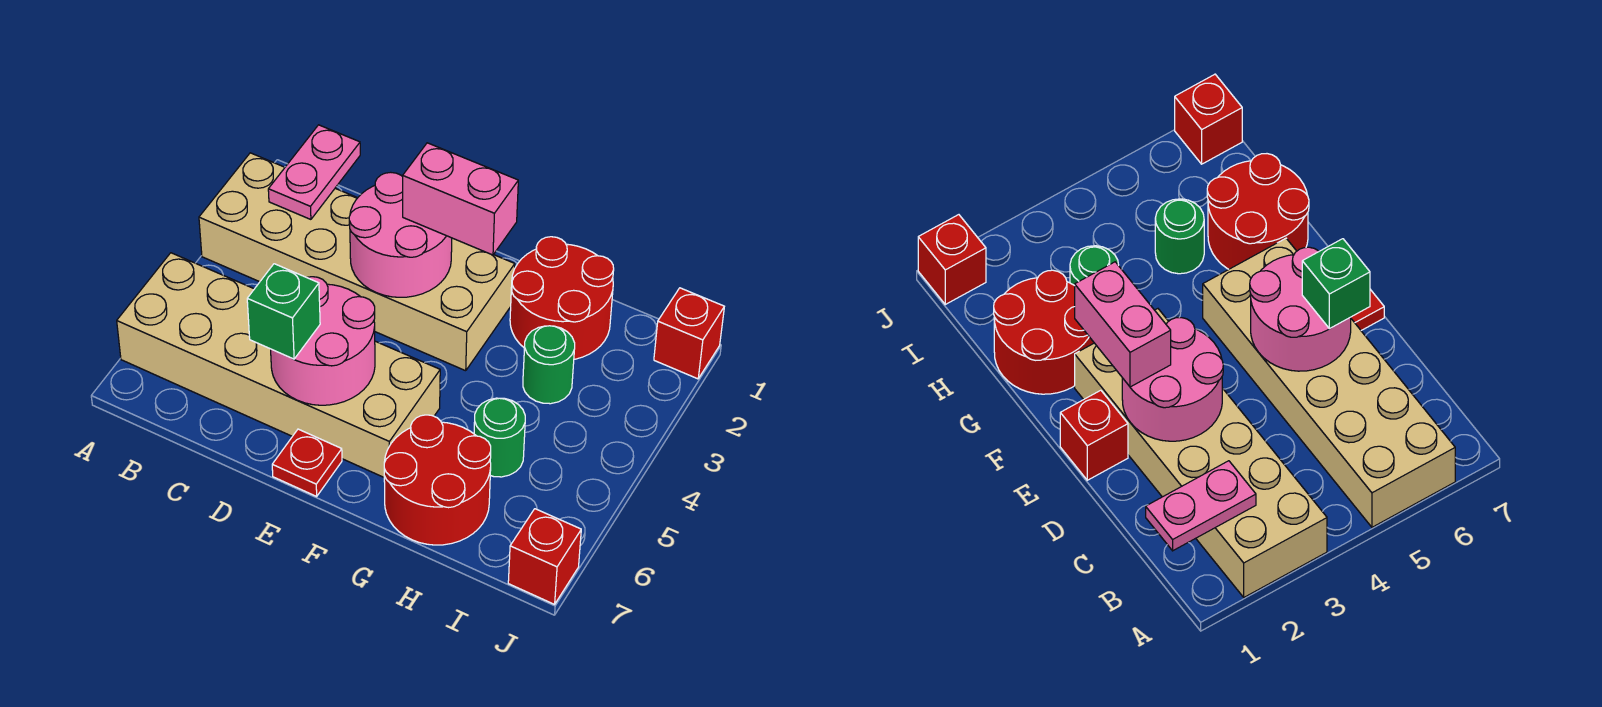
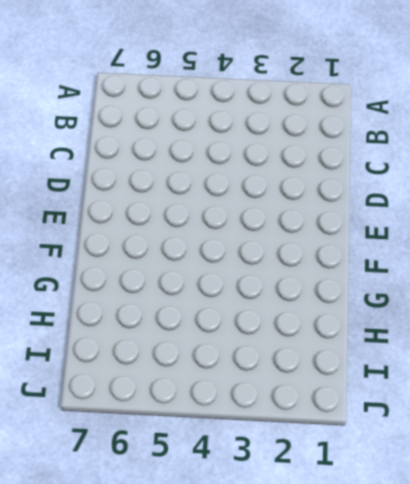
none -> tan 2x6 brick [199,153,515,371]
none -> tan 2x6 brick [117,253,440,477]
none -> red 1x1 brick [1060,390,1128,480]

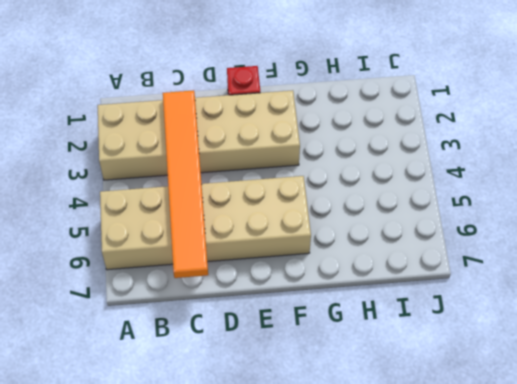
orange 1x6 tile [163,90,208,278] -> none
none -> red 1x1 plate [272,429,342,496]
none -> red 2x2 round brick [510,237,614,359]
none -> red 2x2 round brick [384,415,491,545]

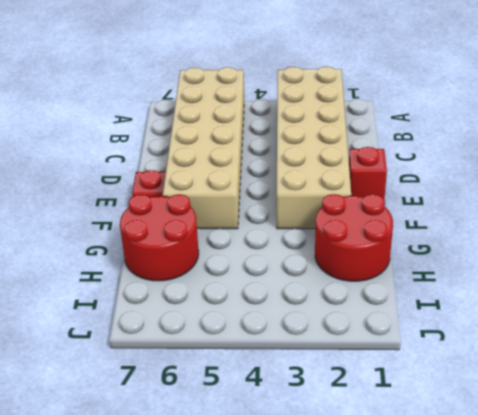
none -> green 1x1 round brick [523,326,575,404]
none -> green 1x1 round brick [474,398,525,477]
none -> red 1x1 brick [654,288,724,379]

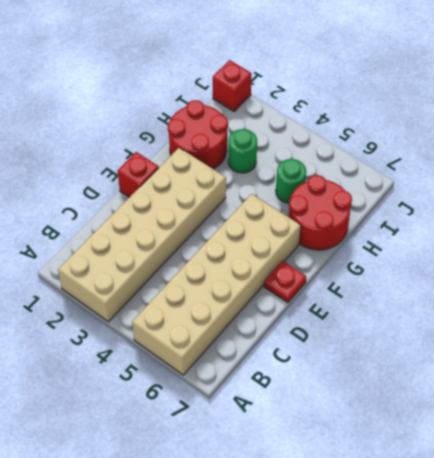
none -> red 1x1 brick [508,509,581,604]
none -> pink 1x2 plate [268,125,360,219]
none -> pink 2x2 round brick [349,172,452,297]

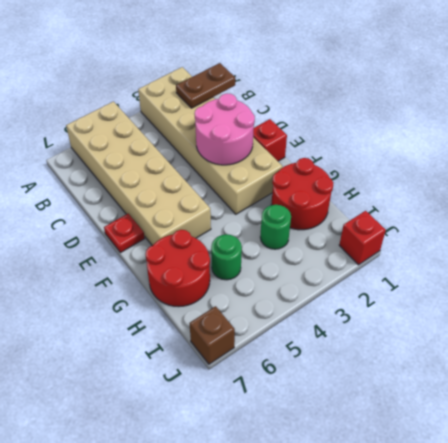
brown 1x2 plate [176,63,235,108] -> pink 1x2 plate [268,125,360,219]
brown 1x1 brick [190,306,235,364] -> red 1x1 brick [508,509,581,604]
none -> pink 2x2 round brick [271,277,375,405]
none -> green 1x1 brick [247,264,320,359]
none -> pink 1x2 brick [403,143,518,255]

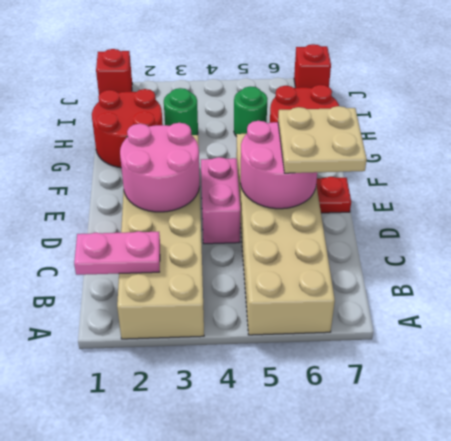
pink 1x2 brick [201,157,241,244] -> pink 1x2 brick moved to [403,143,518,255]
tan 2x2 plate [278,106,367,173] -> green 1x1 brick [247,264,320,359]
none -> red 1x1 brick [1060,390,1128,480]

